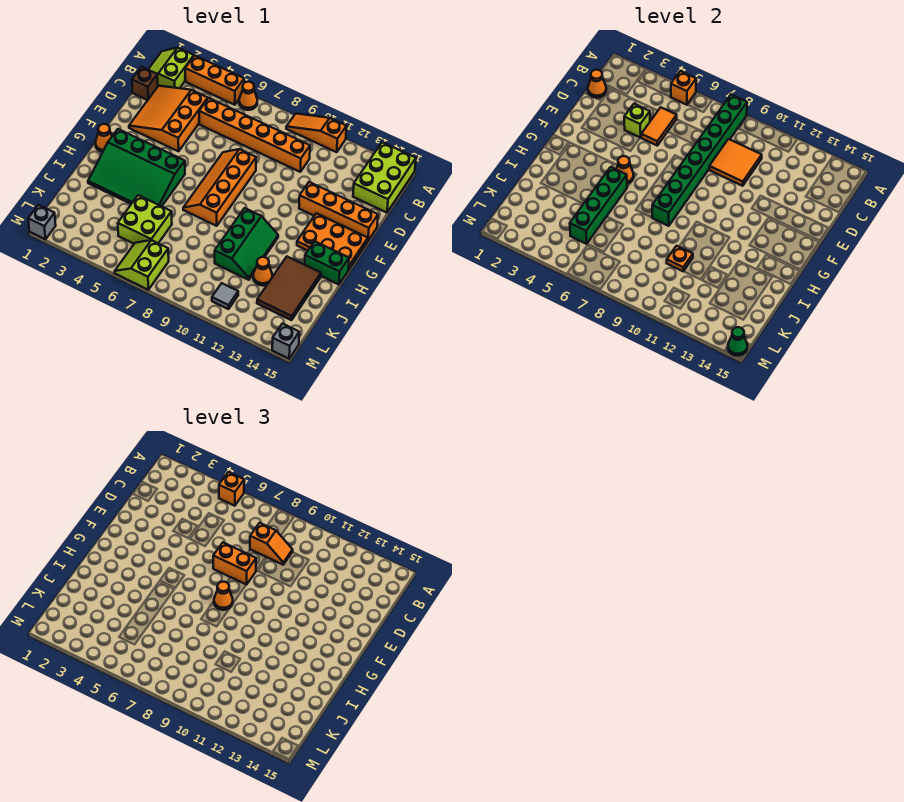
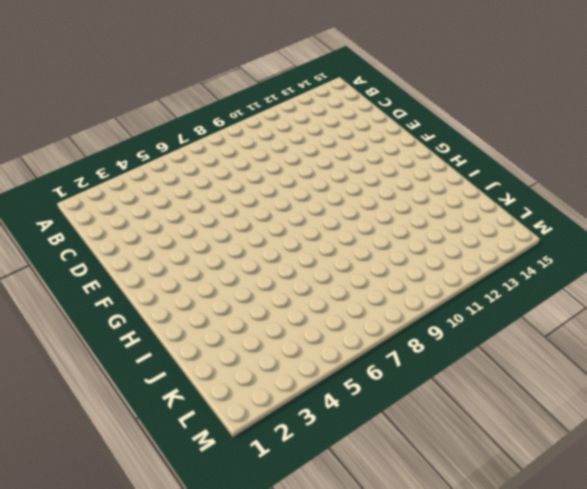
none -> lime 2x2 slope [148,48,194,88]
none -> orange 1x3 brick [185,56,244,105]
none -> orange 1x1 cone [239,82,257,110]
none -> orange 1x3 slope [286,114,346,152]

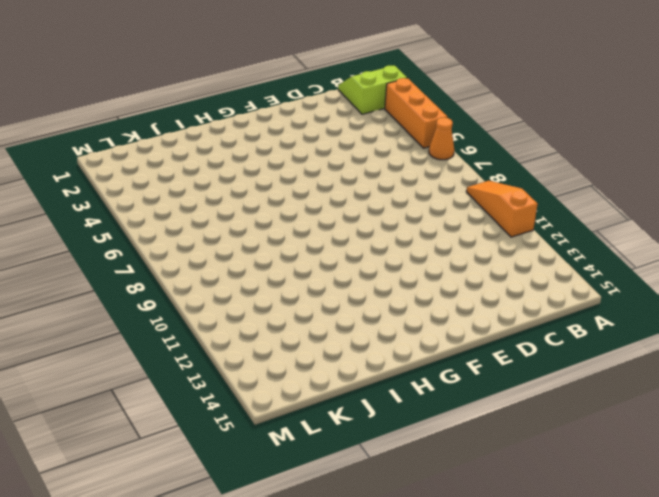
none -> lime 2x3 brick [353,142,416,213]
none -> brown 1x1 brick [132,67,158,100]
none -> orange 3x3 slope [129,86,208,151]
none -> orange 1x6 brick [199,98,310,172]

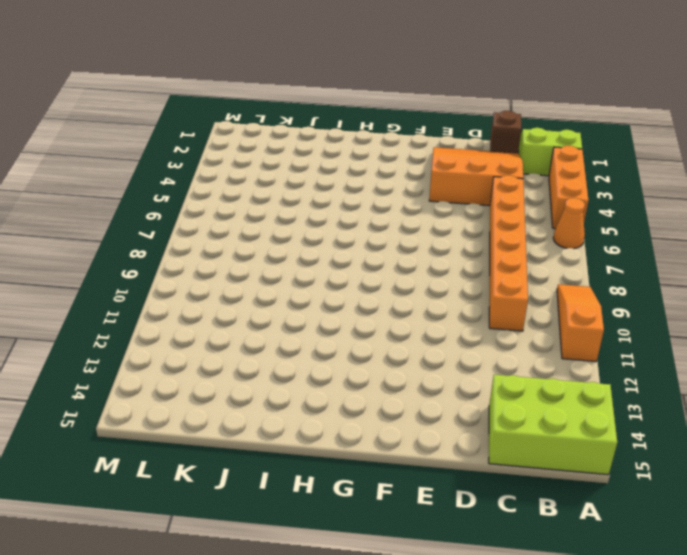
none -> orange 2x4 slope [183,149,256,226]
none -> orange 1x4 brick [299,182,378,241]
none -> orange 2x3 plate [297,213,368,270]
none -> orange 1x1 cone [95,124,112,152]

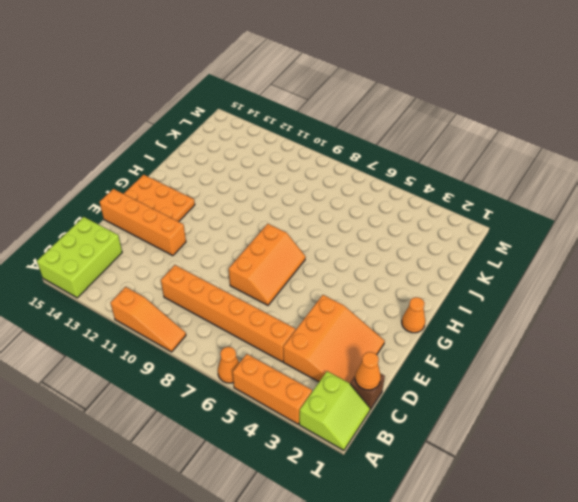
orange 2x3 slope [229,224,305,305] -> orange 2x4 slope [183,149,256,226]
none -> green 3x4 slope [88,129,185,206]
none -> green 2x3 slope [215,208,278,280]
none -> green 1x2 brick [305,241,349,285]
none -> brown 2x3 tile [257,257,321,320]

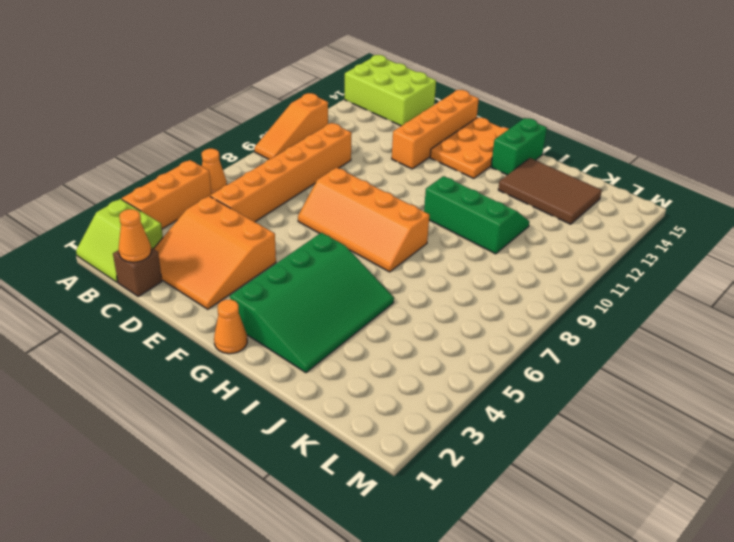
none -> lime 2x2 brick [118,195,172,244]
none -> orange 1x1 cone [253,257,272,286]
none -> lime 2x2 slope [115,240,169,290]
none -> grey 1x1 tile [212,283,238,309]

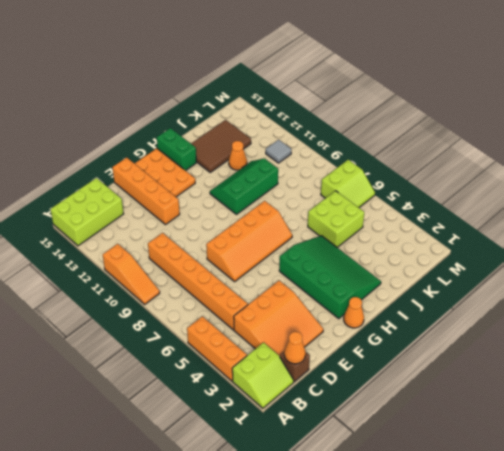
none -> orange 1x1 cone [239,82,257,110]
none -> grey 1x1 brick [28,205,56,239]
none -> grey 1x1 brick [272,324,299,359]
none -> orange 1x1 brick [671,71,696,105]

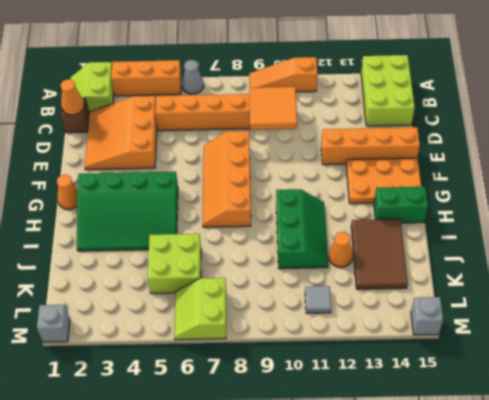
grey 1x1 cone [182,60,204,94] -> orange 1x1 cone [239,82,257,110]
none -> orange 1x1 brick [671,71,696,105]
none -> green 1x8 brick [652,95,747,226]
none -> orange 1x2 tile [641,107,677,145]
none -> lime 1x1 brick [624,104,650,138]

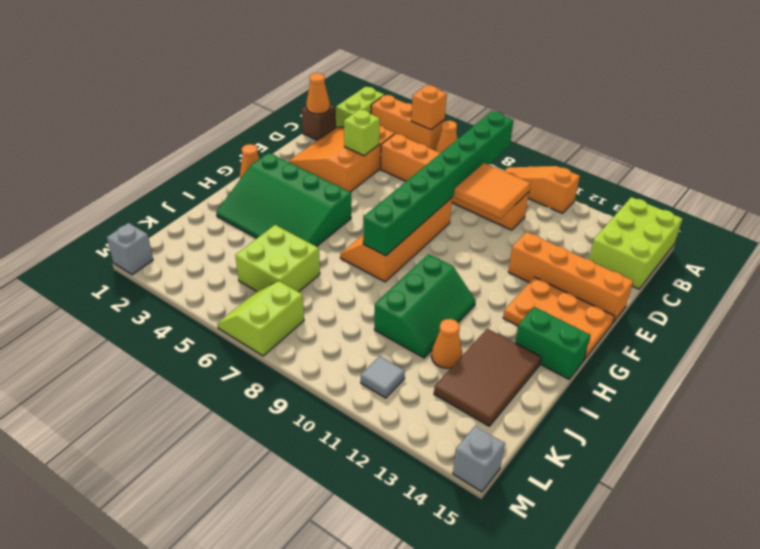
none -> orange 1x2 tile [641,107,677,145]
none -> orange 1x1 cone [616,156,634,184]
none -> green 1x4 brick [570,167,627,244]
none -> orange 1x1 plate [667,246,693,271]

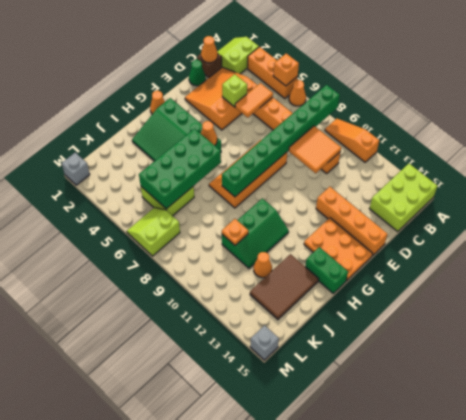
green 1x1 cone [189,60,206,86] -> green 1x1 cone moved to [728,327,747,356]
green 2x4 brick [139,129,221,209] -> green 1x4 brick [570,167,627,244]
none -> grey 1x1 tile [212,283,238,309]
none -> orange 1x1 brick [219,472,244,506]
none -> orange 1x2 slope [250,523,293,565]
none -> orange 1x2 brick [213,543,256,585]

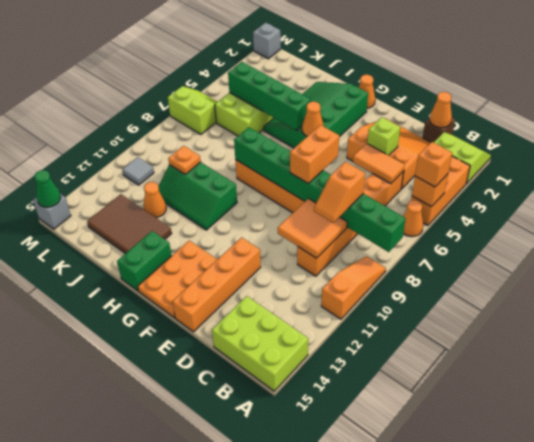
none -> orange 1x1 cone [214,582,233,610]

